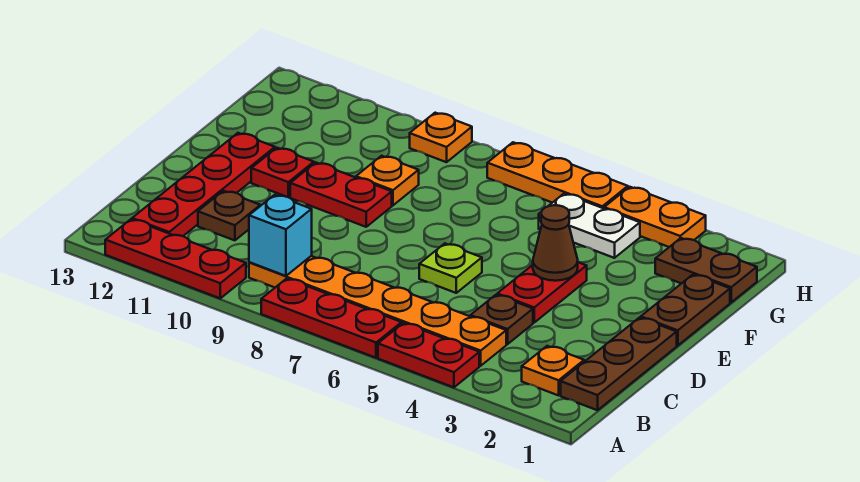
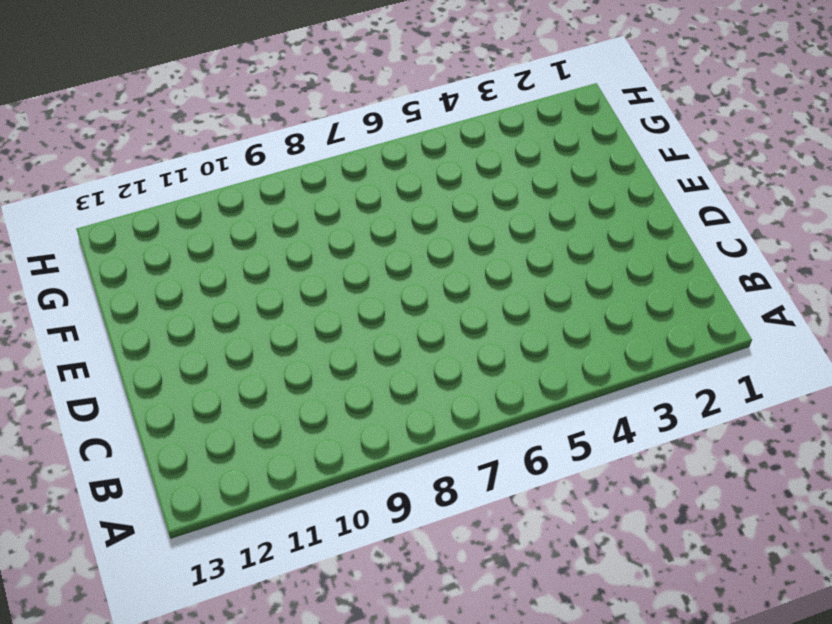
none -> red 1x2 plate [378,323,479,387]
none -> red 1x3 plate [261,278,402,358]
none -> red 1x3 plate [105,219,246,298]

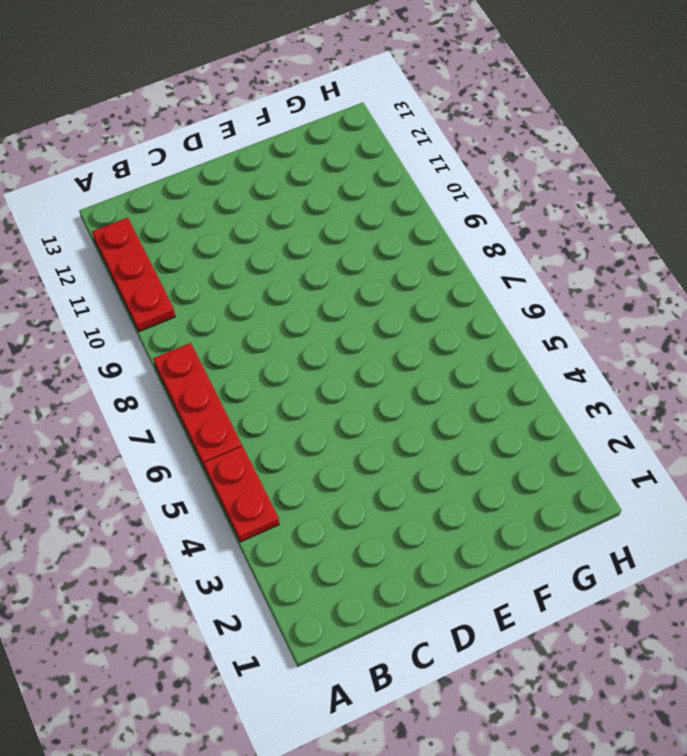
none -> brown 1x3 plate [561,318,677,410]
none -> orange 1x1 plate [522,346,584,395]
none -> orange 1x6 plate [249,256,506,366]

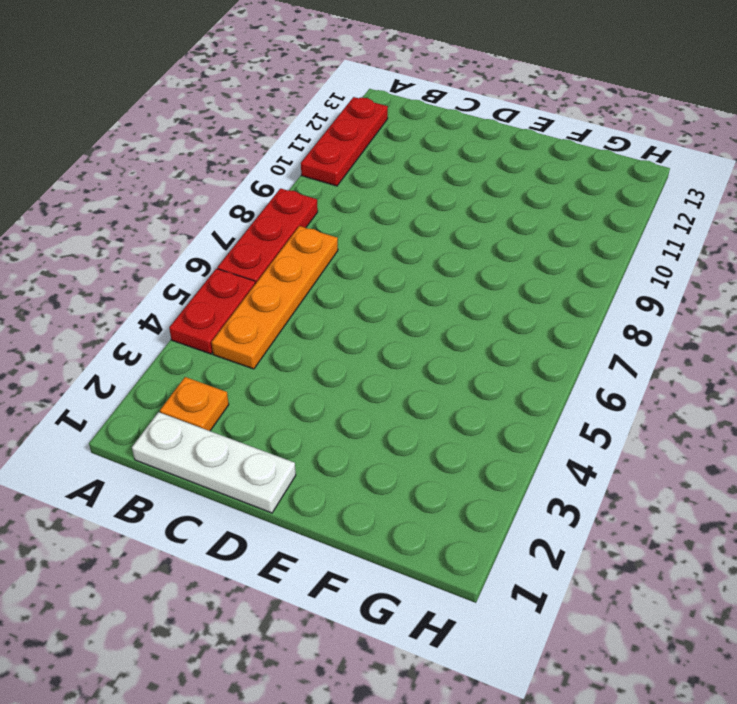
white 1x3 plate [132,412,296,513] -> brown 1x3 plate [561,318,677,410]
orange 1x4 plate [212,226,338,369] -> orange 1x6 plate [249,256,506,366]
none -> red 1x4 plate [132,133,275,236]
none -> brown 1x1 plate [470,295,533,344]
none -> brown 1x1 plate [198,191,260,240]

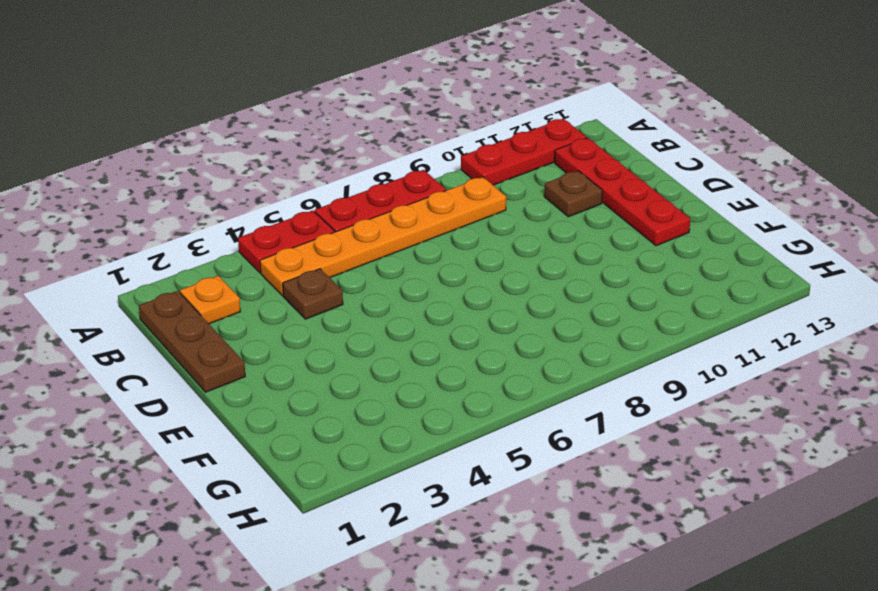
none -> red 1x2 plate [497,262,587,323]
none -> lime 1x1 plate [419,244,482,293]
none -> brown 1x2 plate [641,274,730,346]

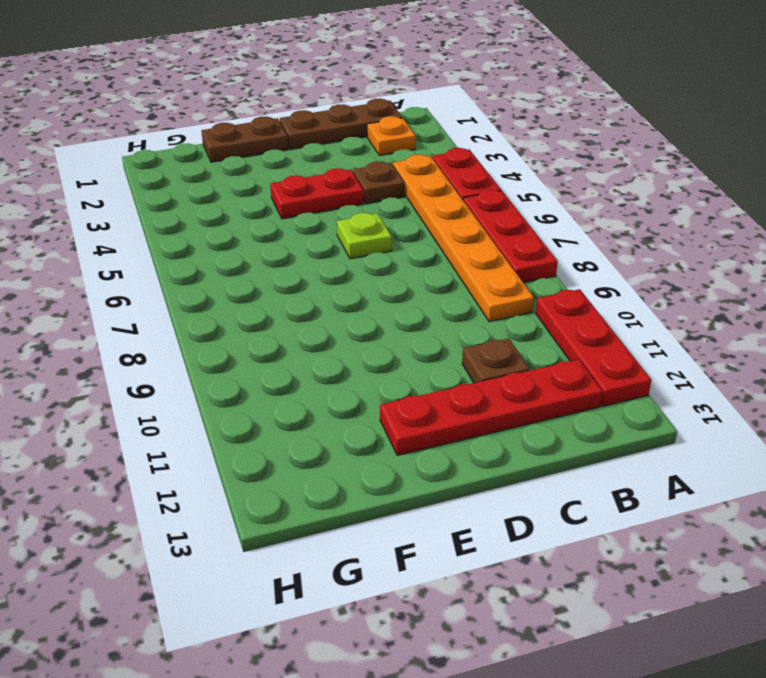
none -> red 1x2 plate [290,163,392,227]
none -> red 1x1 plate [251,148,314,197]
none -> orange 1x1 plate [356,156,419,205]

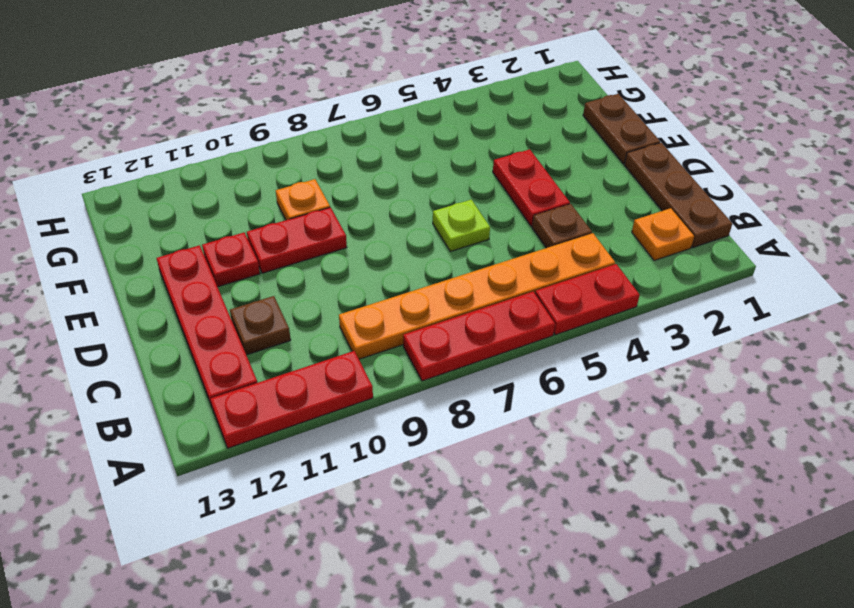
none -> brown 1x2 plate [655,238,757,302]
none -> white 1x2 plate [539,194,640,258]
none -> orange 1x2 plate [604,187,706,247]

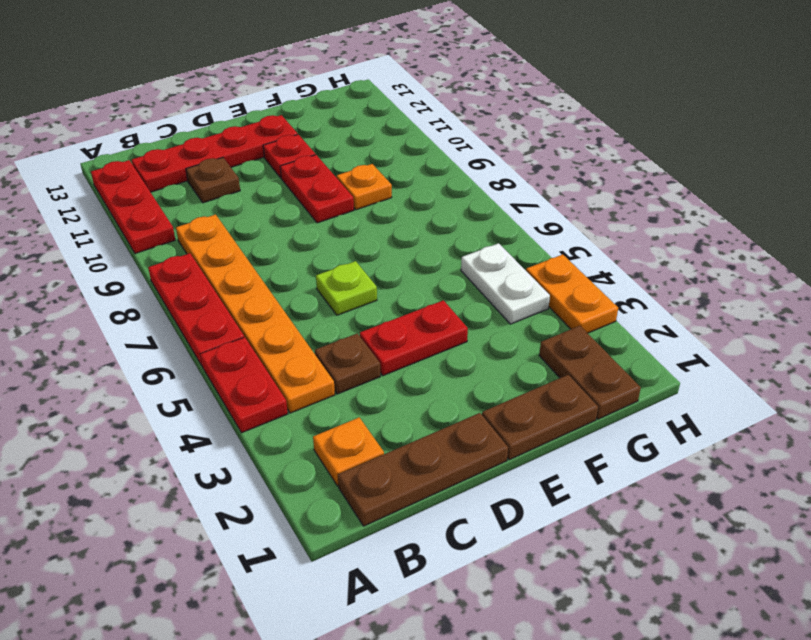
none -> orange 1x3 plate [487,142,628,208]
none -> orange 1x1 plate [410,113,472,162]
none -> cyan 1x1 brick [249,195,312,276]

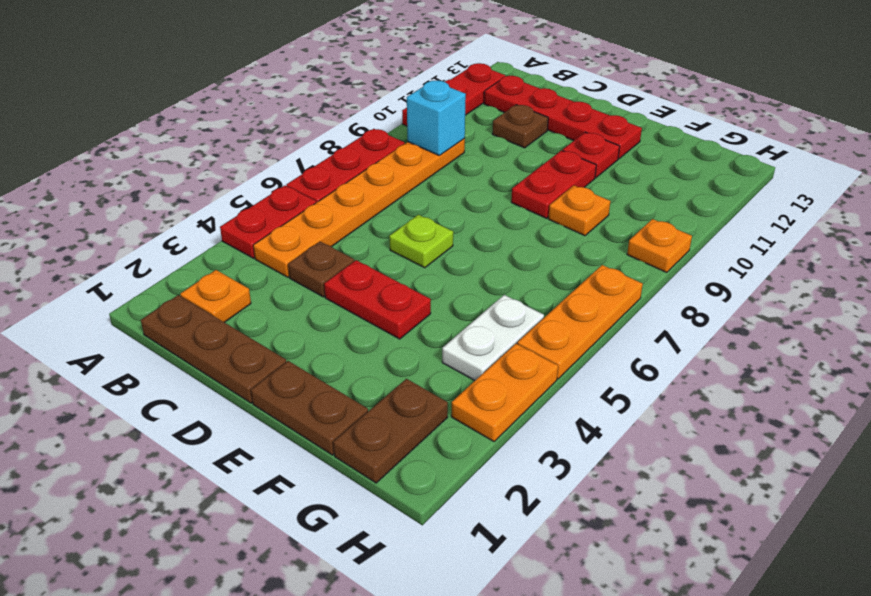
none -> brown 1x1 cone [533,205,578,281]

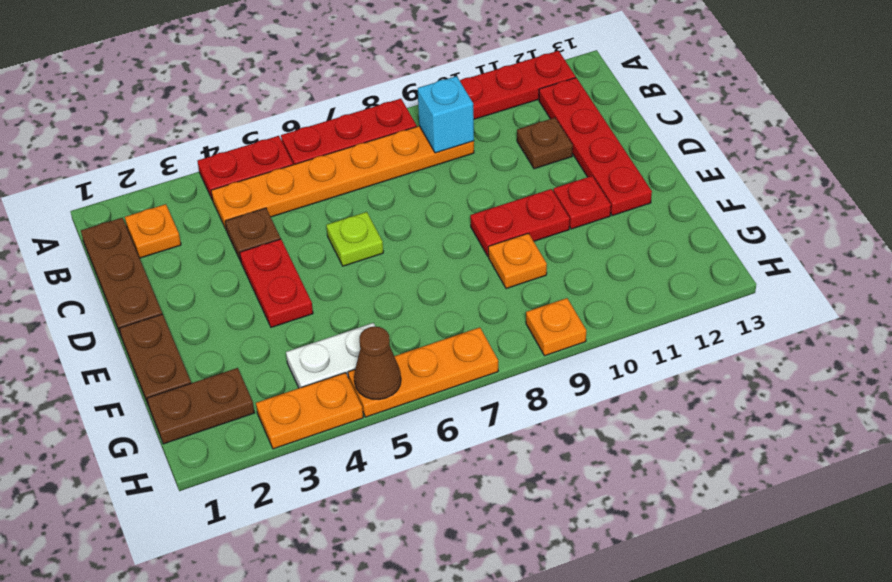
brown 1x1 cone [354,326,401,399] -> brown 1x1 cone moved to [533,205,578,281]

